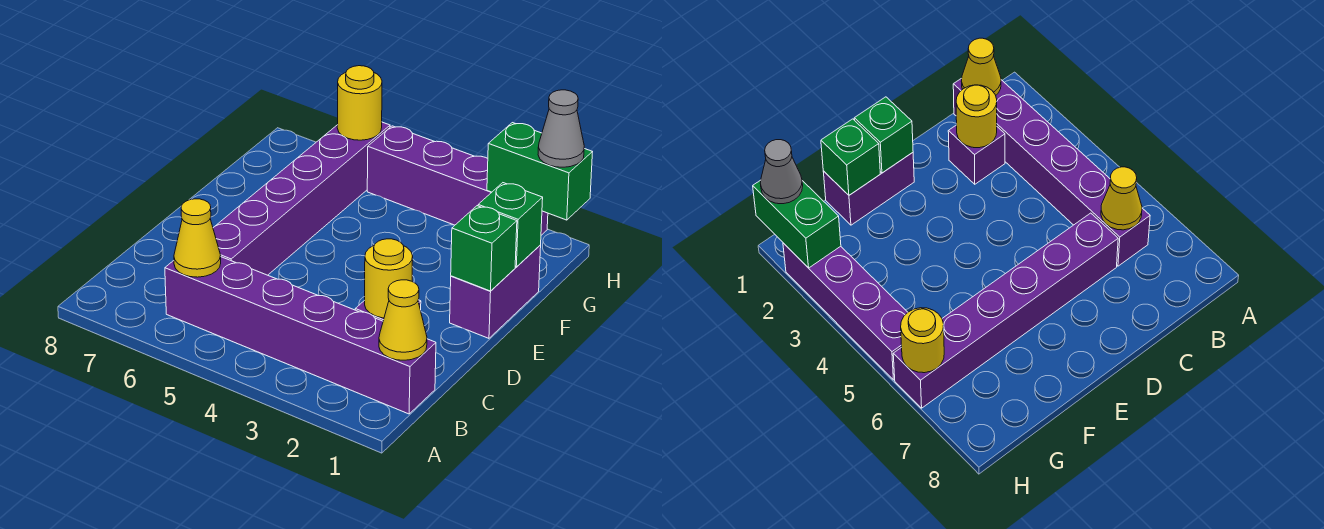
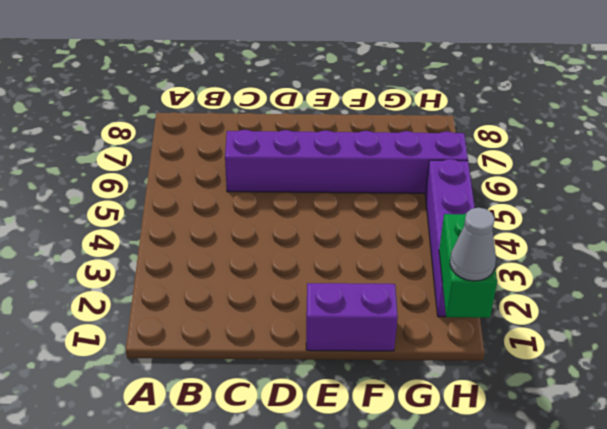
none -> purple 1x6 brick [165,257,436,414]
none -> purple 1x1 brick [948,125,1005,184]
none -> yellow 1x1 cone [379,280,427,360]

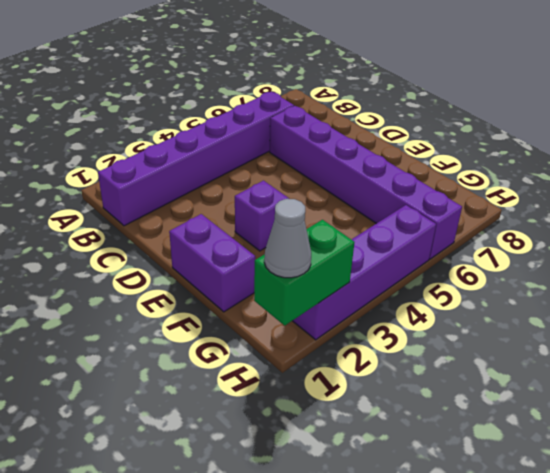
purple 1x1 brick [235,181,289,251] -> purple 1x1 brick moved to [948,125,1005,184]
none -> yellow 1x1 cone [379,280,427,360]
none -> yellow 1x1 cone [174,199,221,277]
none -> yellow 1x1 round brick [365,239,413,318]

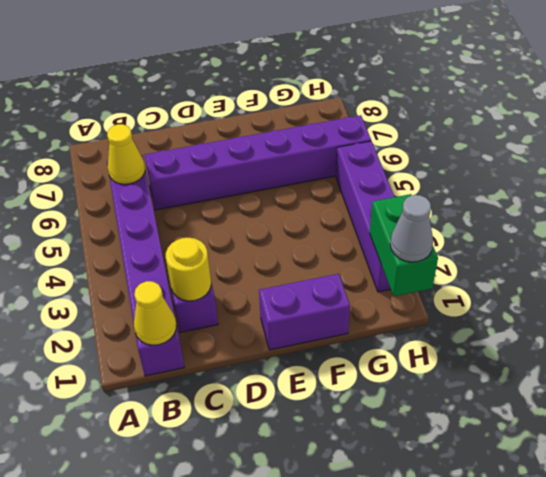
none -> green 1x1 brick [451,206,517,291]
none -> green 1x1 brick [478,183,543,267]
none -> yellow 1x1 round brick [337,66,382,140]

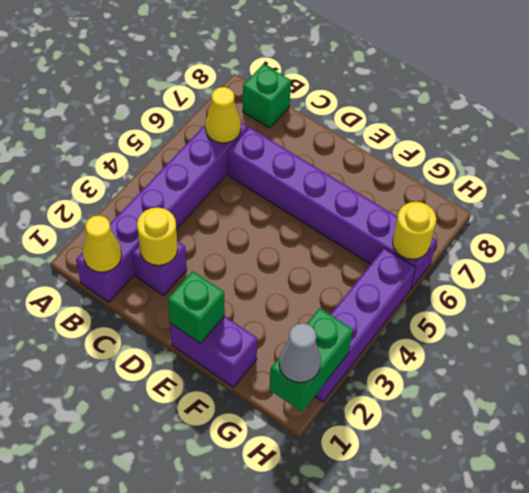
green 1x1 brick [243,64,291,128] -> green 1x1 brick moved to [478,183,543,267]

